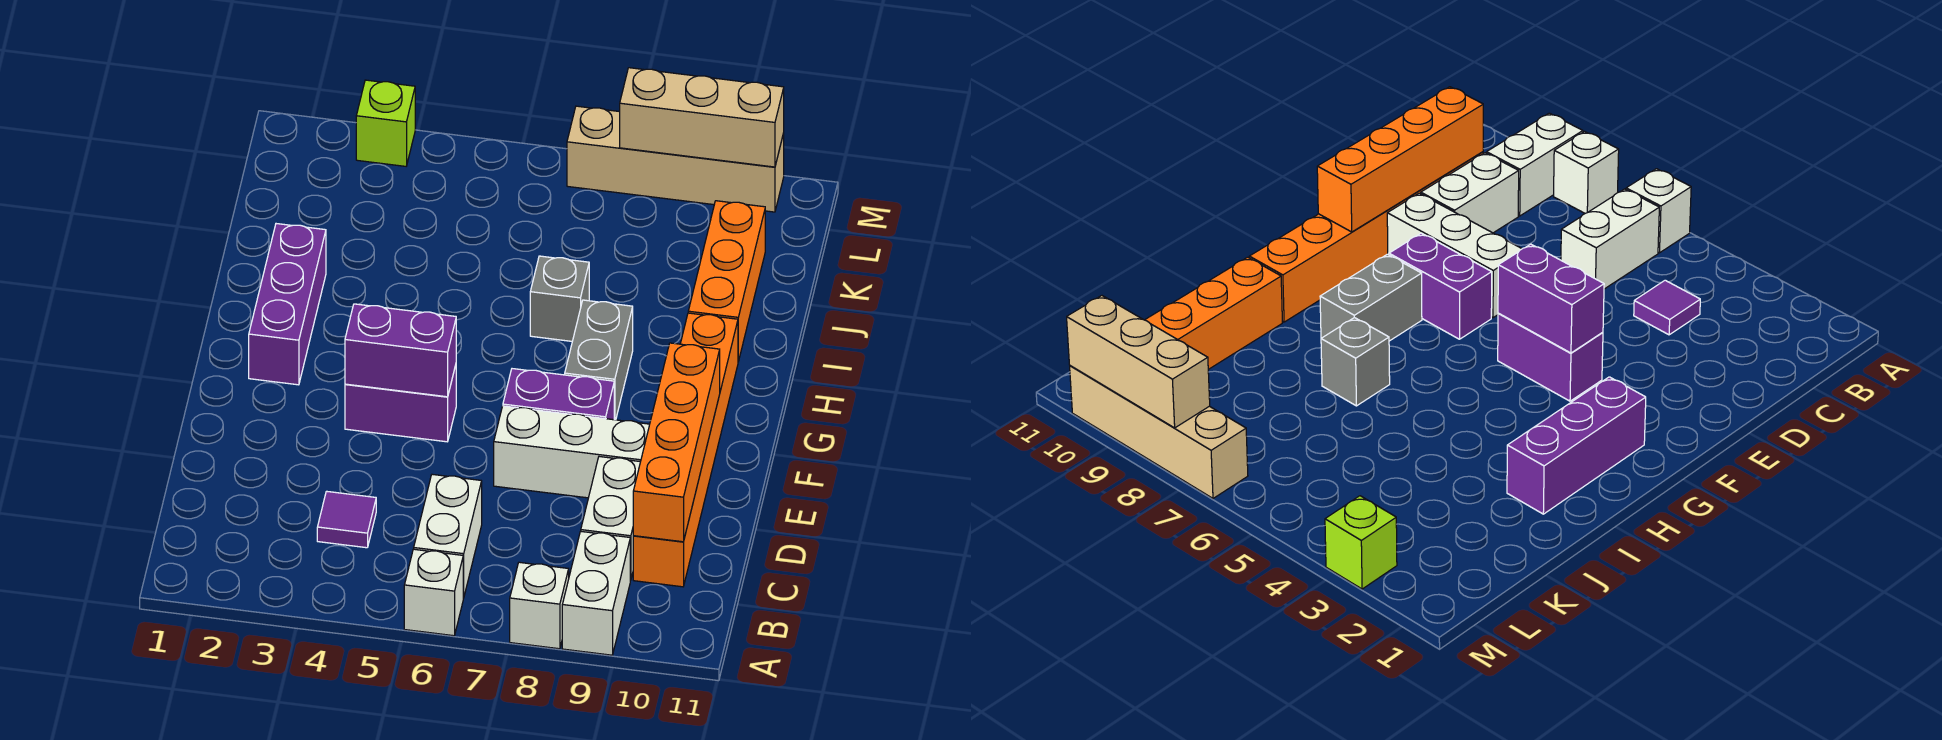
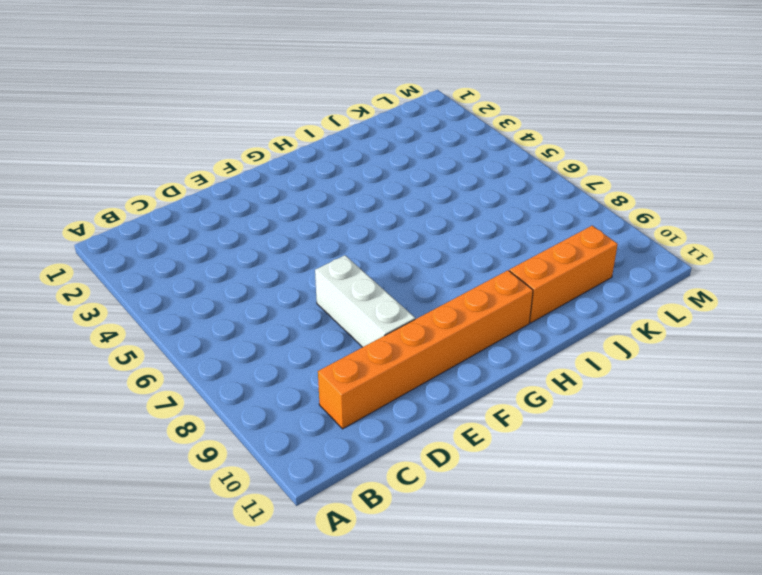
none -> white 1x1 brick [404,549,463,636]
none -> white 1x1 brick [510,562,569,649]
none -> white 1x2 brick [562,531,630,655]

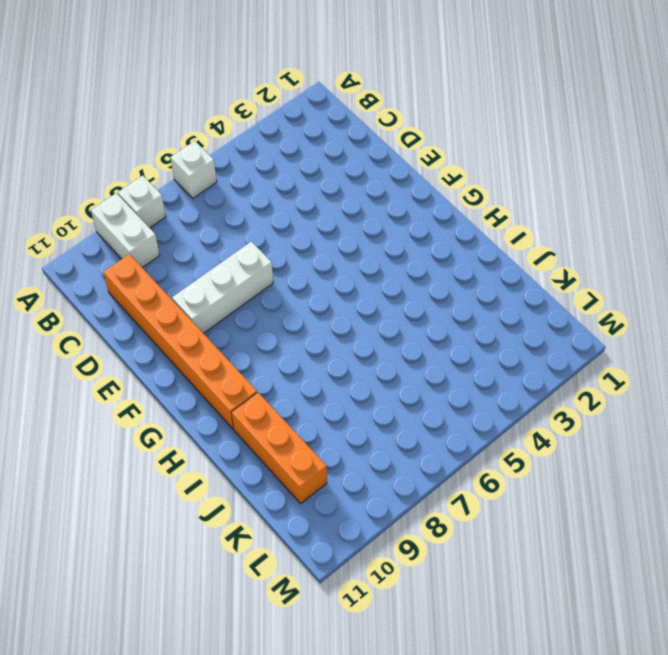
none -> white 1x2 brick [414,474,482,598]
none -> purple 1x1 tile [317,491,376,548]
none -> white 1x2 brick [581,457,640,580]

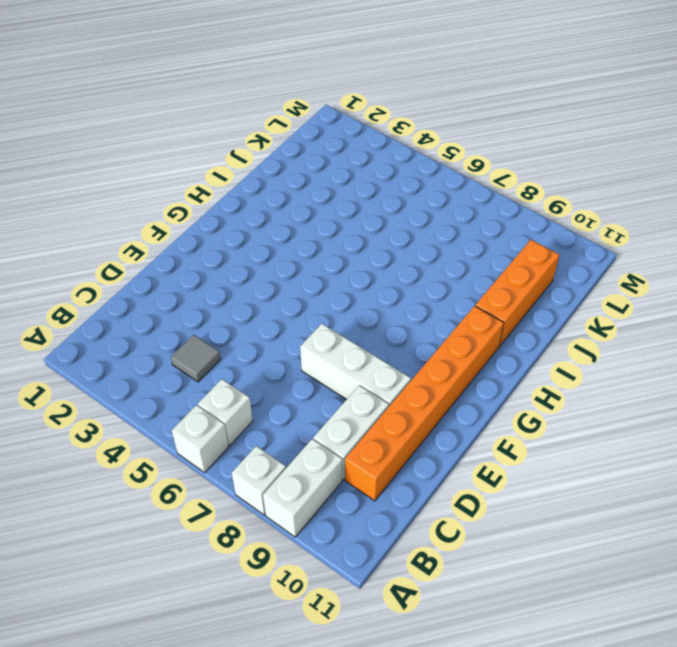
white 1x1 brick [198,379,253,446] -> white 1x2 brick [414,474,482,598]
grey 1x1 tile [171,335,221,382] -> purple 1x1 tile [317,491,376,548]
none -> purple 1x2 brick [345,365,456,442]
none -> purple 1x2 brick [503,369,614,420]
none -> purple 1x3 brick [249,224,326,385]

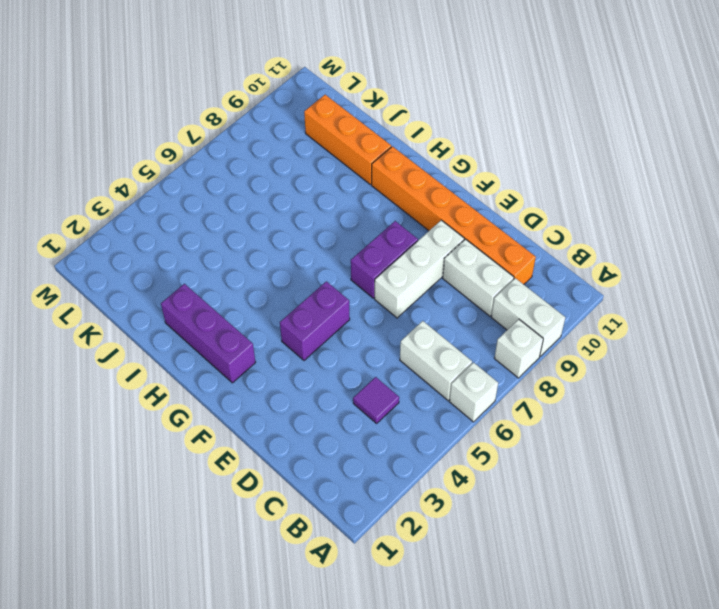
none -> grey 1x2 brick [565,300,633,420]
none -> grey 1x1 brick [530,256,589,341]
none -> lime 1x1 brick [356,80,415,166]

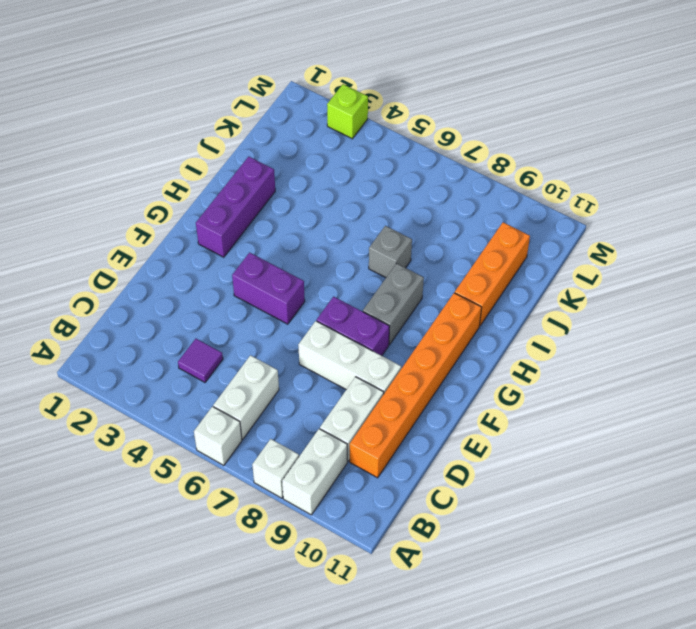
none -> tan 1x4 brick [567,106,784,212]
none -> orange 1x4 brick [633,343,720,542]
none -> purple 1x2 brick [345,304,456,397]

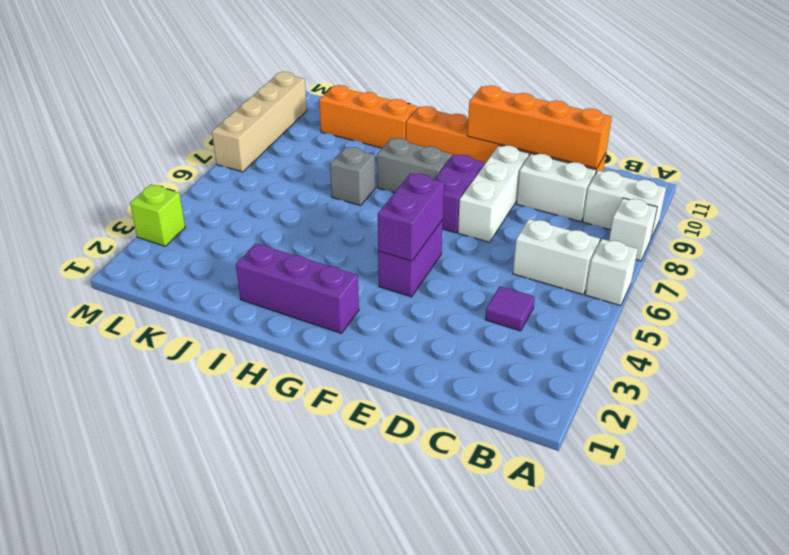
none -> tan 1x3 brick [620,68,784,167]

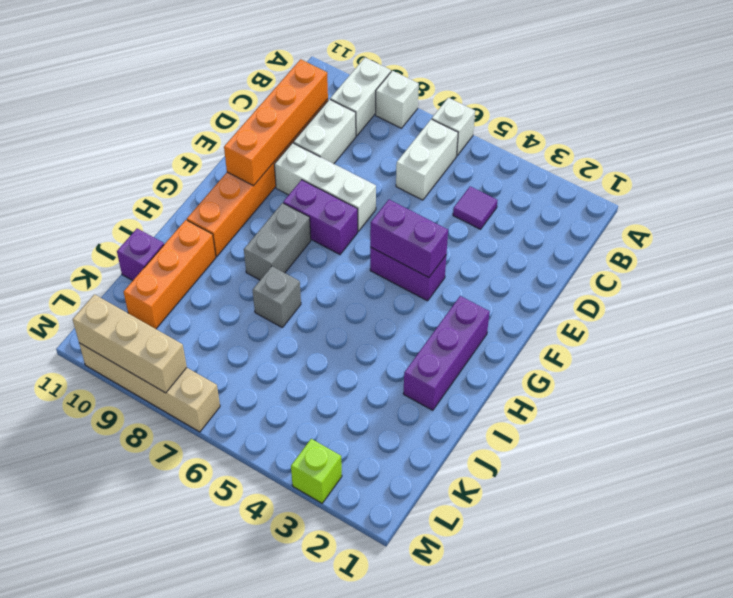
purple 1x1 brick [117,229,164,281] -> none

